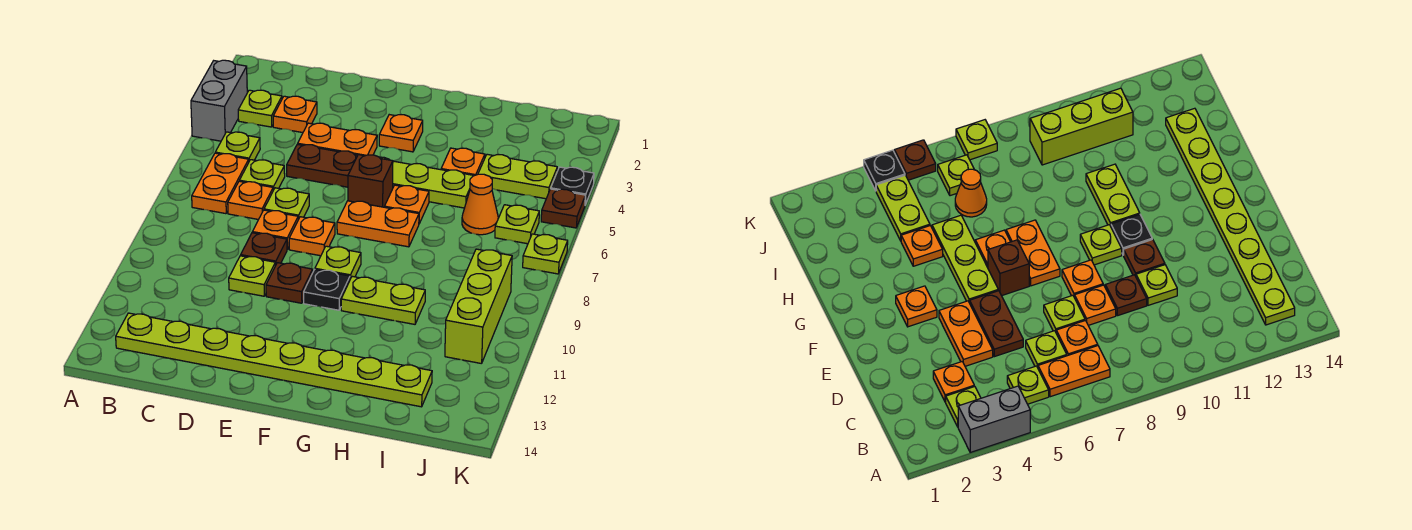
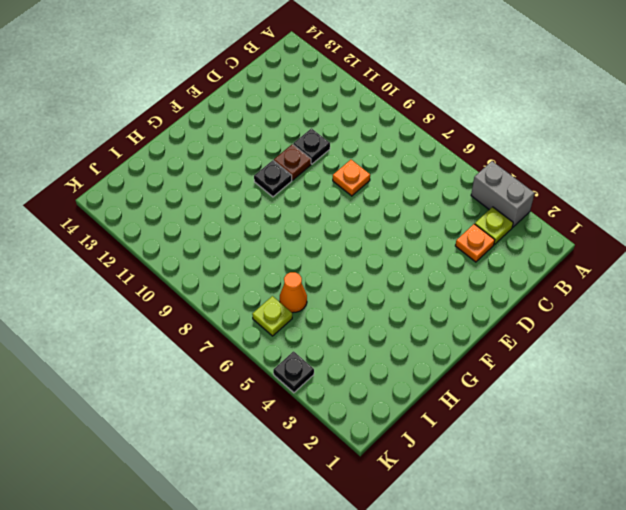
black 1x1 plate [293,128,330,164] -> lime 1x1 plate [229,256,275,296]
none -> lime 1x1 plate [215,132,260,161]
none -> orange 1x2 plate [192,153,249,214]
none -> lime 1x8 plate [116,313,432,407]
none -> lime 1x1 plate [239,160,285,190]

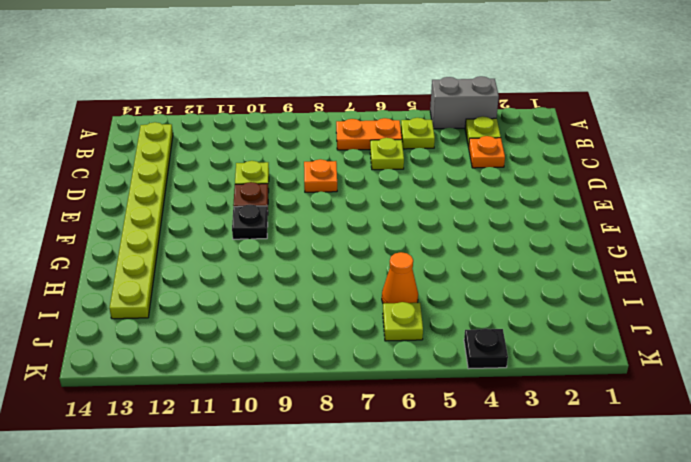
none -> orange 1x1 plate [228,181,273,219]
none -> orange 1x2 plate [298,123,377,156]
none -> brown 1x2 plate [287,144,358,187]
none -> lime 1x1 plate [264,188,309,219]

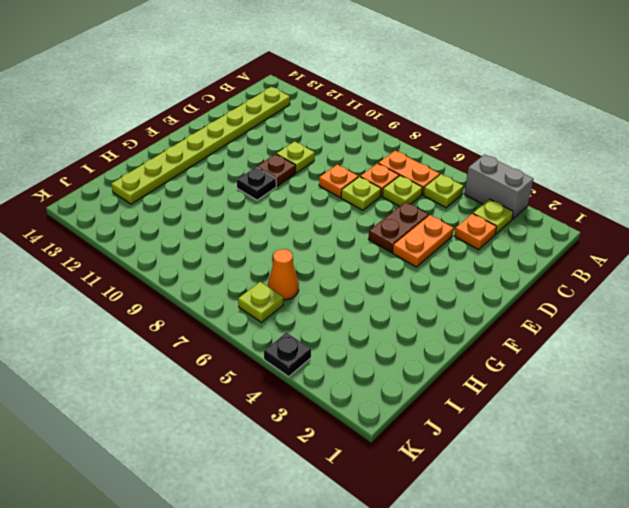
none -> brown 1x1 plate [241,233,287,266]
none -> orange 1x1 plate [289,217,335,256]
none -> orange 1x1 plate [379,115,423,152]
none -> lime 1x3 plate [379,157,474,208]

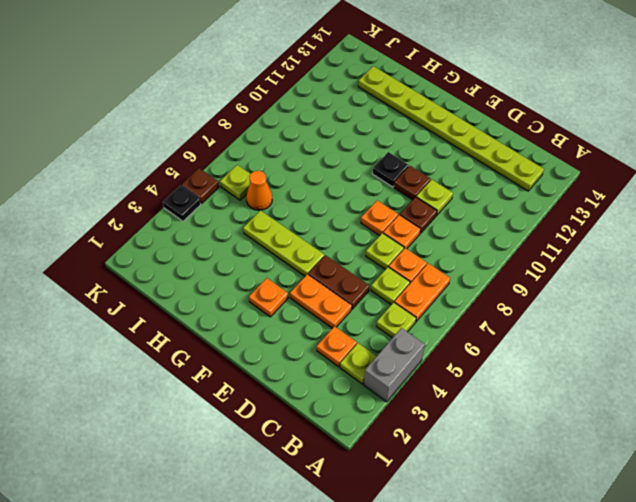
none -> brown 1x1 brick [348,155,393,207]
none -> orange 1x2 plate [337,201,419,247]
none -> lime 1x1 plate [315,246,361,279]
none -> orange 1x1 plate [385,185,429,223]

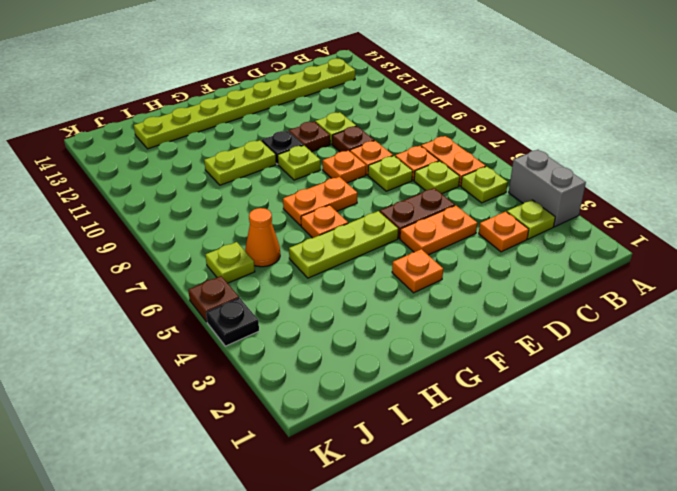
none -> brown 1x1 brick [348,155,393,207]
none -> orange 1x1 plate [441,148,485,176]
none -> lime 1x2 plate [478,154,557,199]
none -> lime 1x3 brick [445,249,512,364]

